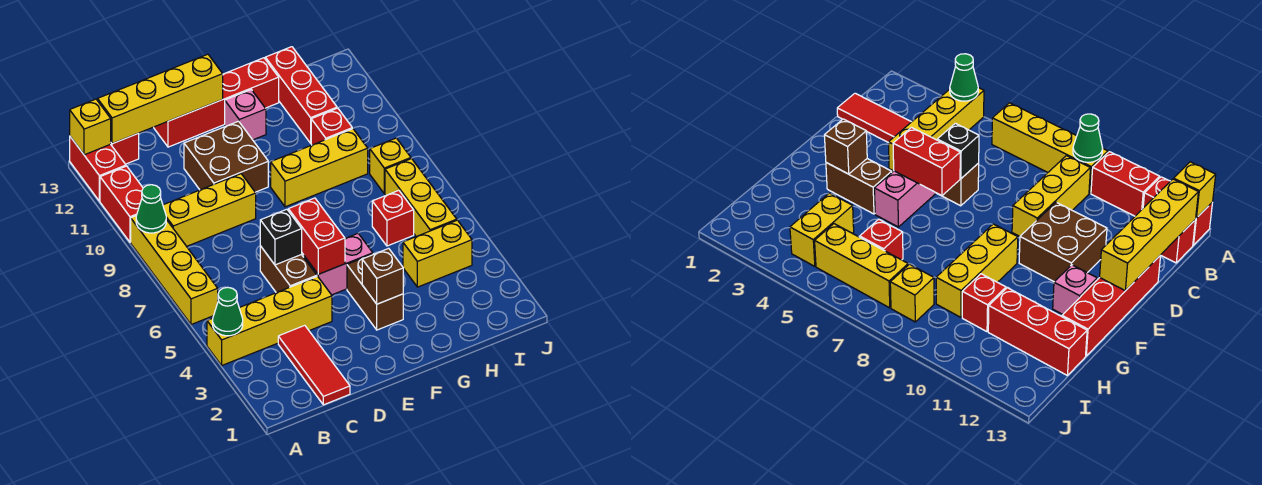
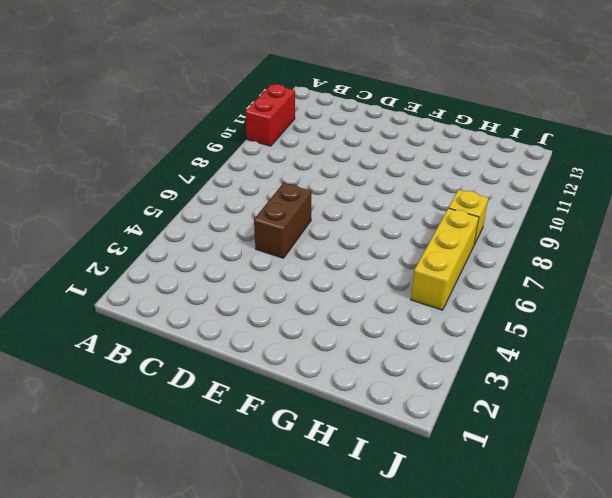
none -> yellow 1x4 brick [207,276,332,365]
none -> yellow 1x4 brick [131,216,218,325]
none -> red 1x2 brick [70,137,126,201]

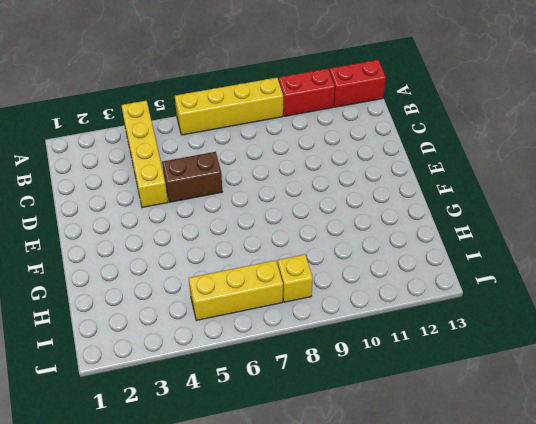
none -> yellow 1x3 brick [163,174,256,246]
none -> red 1x1 brick [111,133,139,164]
none -> red 1x3 tile [278,325,350,405]

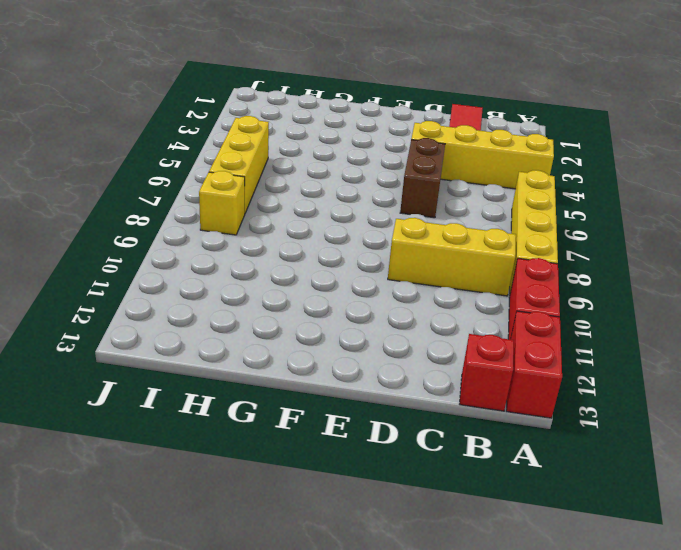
none -> brown 2x2 brick [184,121,268,192]
none -> red 1x4 brick [154,58,279,147]
none -> pink 1x2 brick [304,234,373,295]

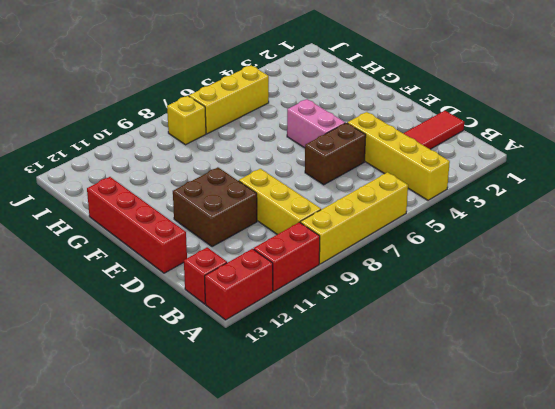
none -> brown 1x2 brick [347,254,403,330]
none -> yellow 1x3 brick [271,129,368,207]
none -> pink 1x1 brick [225,90,266,140]

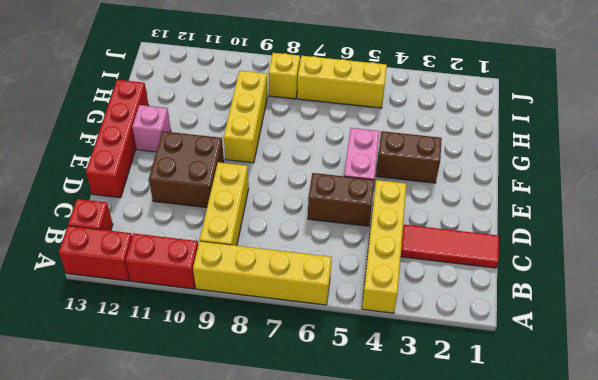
none -> yellow 1x2 brick [403,220,472,287]
none -> red 1x1 brick [372,190,414,246]
none -> red 1x1 brick [311,108,352,145]

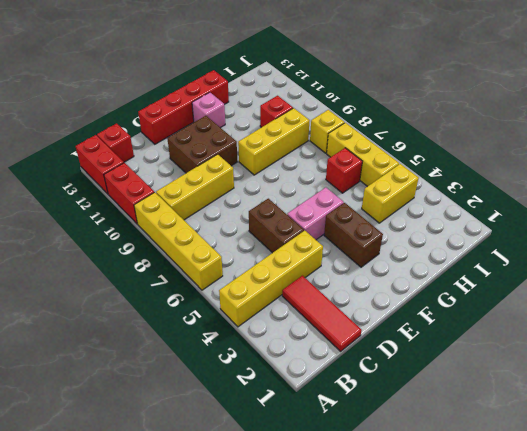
none -> red 1x3 brick [265,47,337,143]
none -> green 1x1 cone [213,287,243,336]
none -> green 1x1 cone [136,185,166,233]

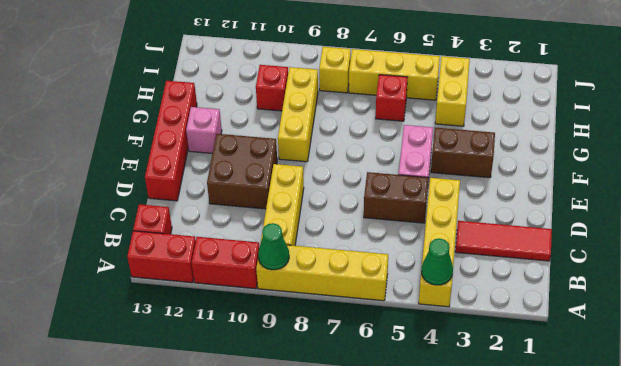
none -> red 1x3 brick [265,47,337,143]
none -> yellow 1x1 brick [70,99,111,155]
none -> yellow 1x4 brick [98,54,223,144]

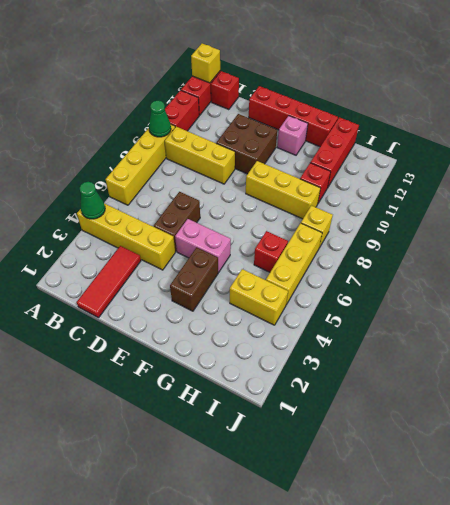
none -> yellow 1x4 brick [98,54,223,144]
none -> black 1x1 brick [260,209,302,265]
none -> red 1x2 brick [288,198,345,274]

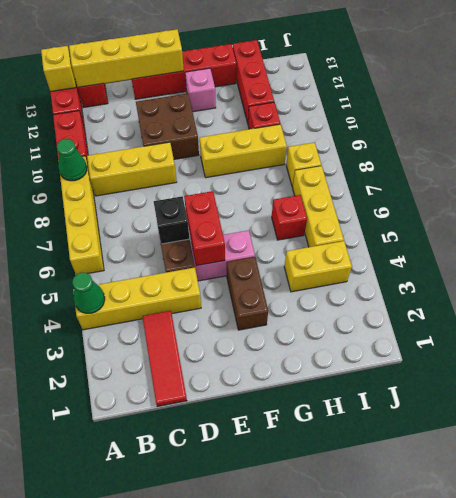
none -> brown 1x1 brick [362,248,403,304]

